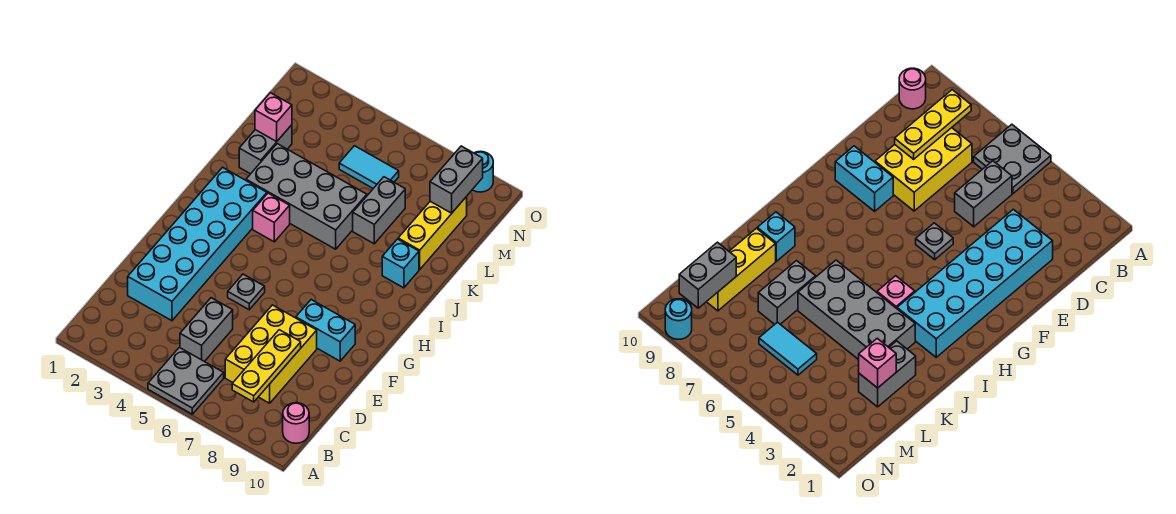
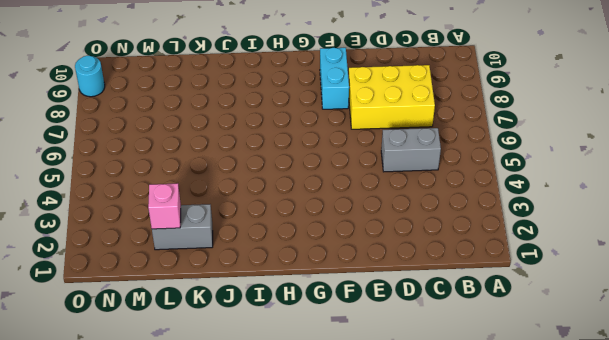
none -> grey 2x2 plate [148,347,224,414]
none -> pink 1x1 round brick [283,403,309,443]
none -> cyan 2x6 brick [128,167,267,321]

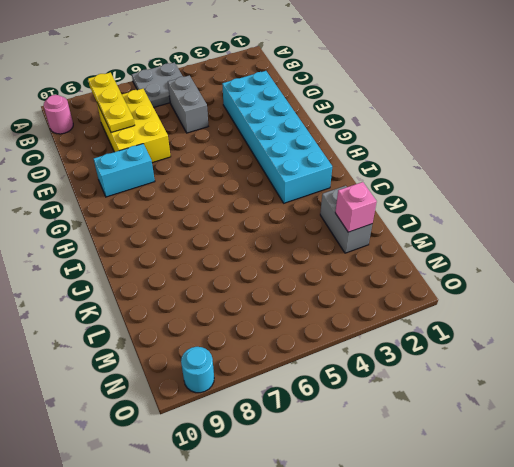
none -> grey 1x1 plate [228,274,265,310]
none -> pink 1x1 brick [253,193,290,242]
none -> grey 2x4 brick [246,144,367,249]

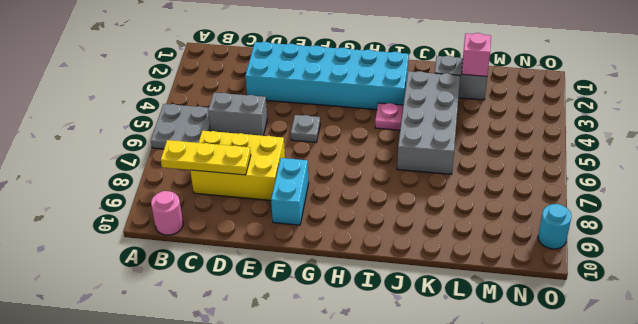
pink 1x1 plate [375,103,403,130] -> pink 1x1 brick [253,193,290,242]
none -> cyan 1x1 brick [382,239,419,288]
none -> grey 1x2 brick [353,177,405,244]
none -> yellow 1x3 brick [398,197,467,269]

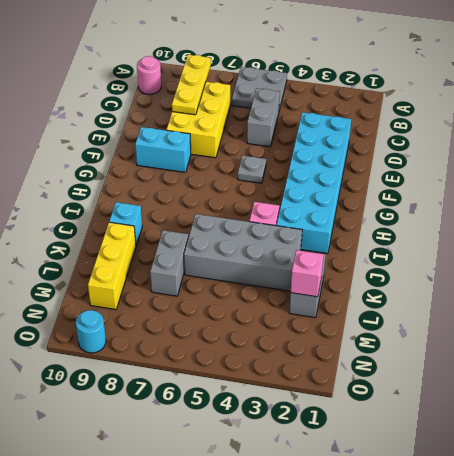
none -> cyan 1x2 tile [339,146,399,188]
none -> grey 1x2 brick [430,146,483,213]

